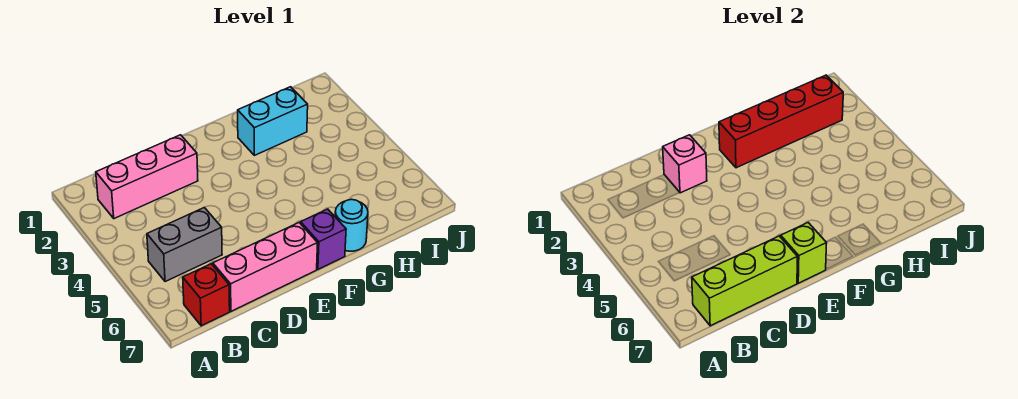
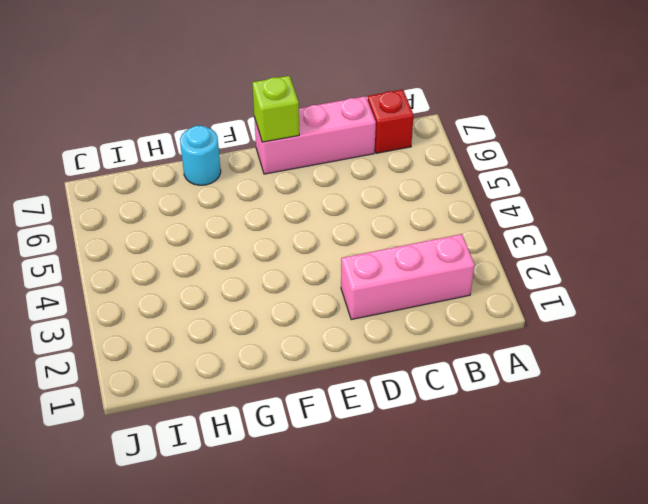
none -> grey 1x2 brick [147,208,222,282]
none -> purple 1x1 brick [301,209,346,269]

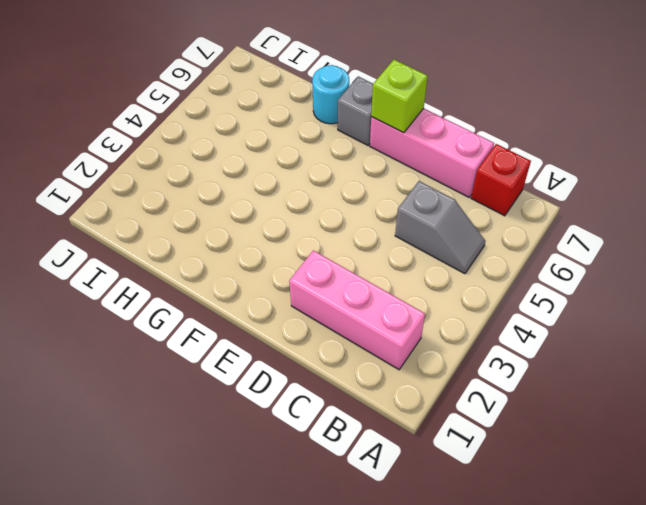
grey 1x2 slope [395,181,485,274] -> grey 1x2 brick [147,208,222,282]
grey 1x1 brick [338,76,373,145] -> purple 1x1 brick [301,209,346,269]
none -> cyan 1x2 brick [238,87,308,155]
none -> lime 1x3 brick [692,236,797,326]

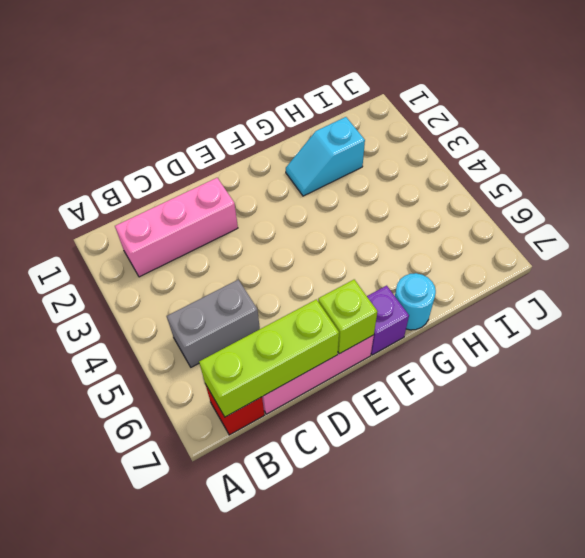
cyan 1x2 slope [286,117,365,196] -> cyan 1x2 brick [238,87,308,155]
none -> pink 1x1 brick [663,135,707,193]
none -> red 1x4 brick [719,75,843,168]

